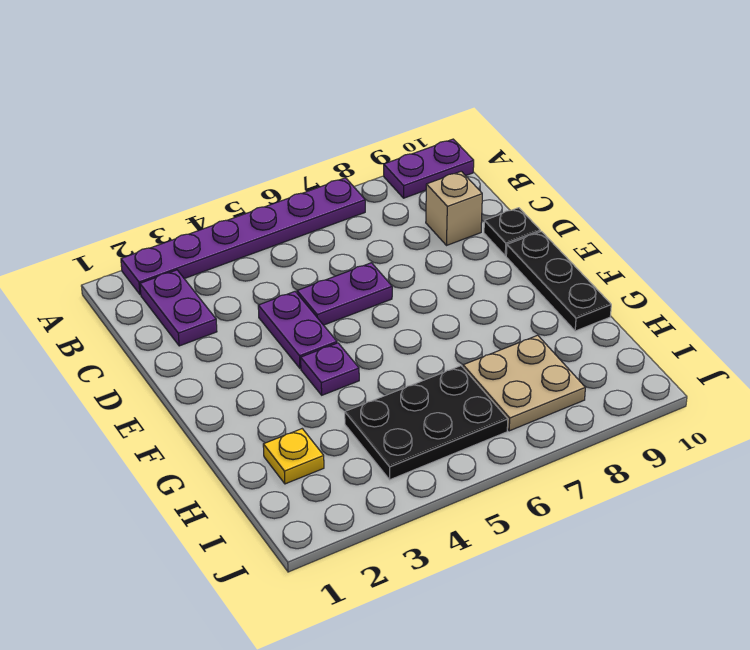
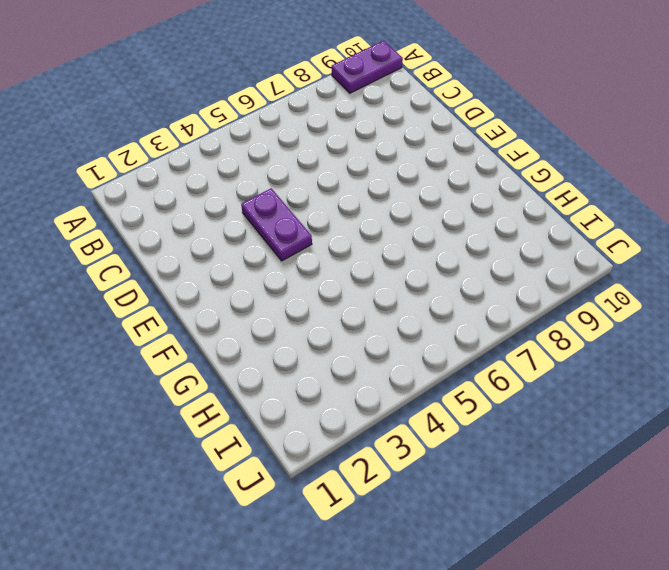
none -> purple 1x6 plate [121,178,365,295]
none -> purple 1x2 plate [140,270,217,346]
none -> tan 1x1 brick [426,171,482,246]

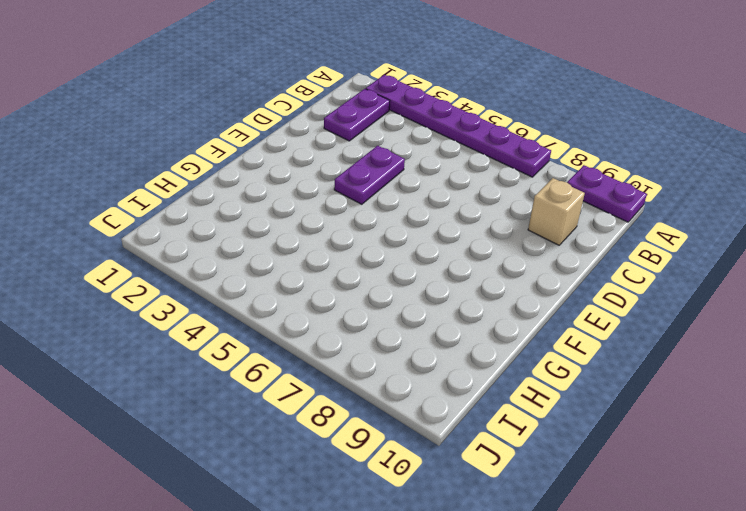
none -> purple 1x2 plate [297,263,392,325]
none -> black 1x1 plate [484,208,540,256]
none -> black 1x3 plate [506,232,611,331]

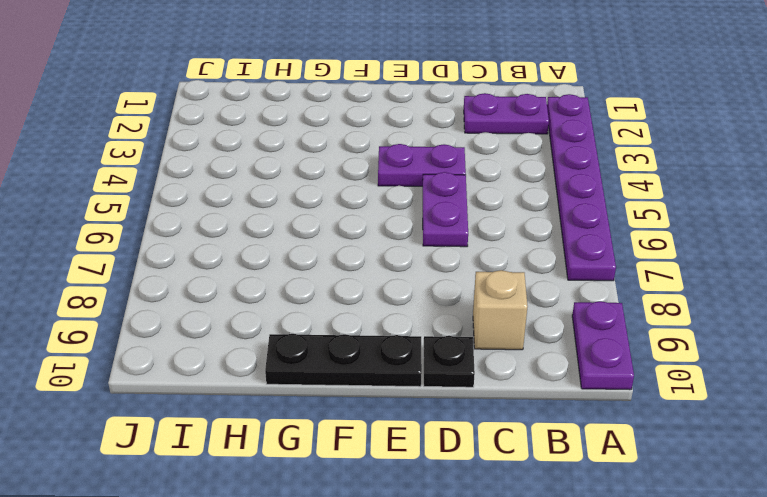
none -> purple 1x1 plate [301,343,359,395]
none -> yellow 1x1 plate [263,429,324,484]
none -> black 2x3 plate [345,366,508,480]

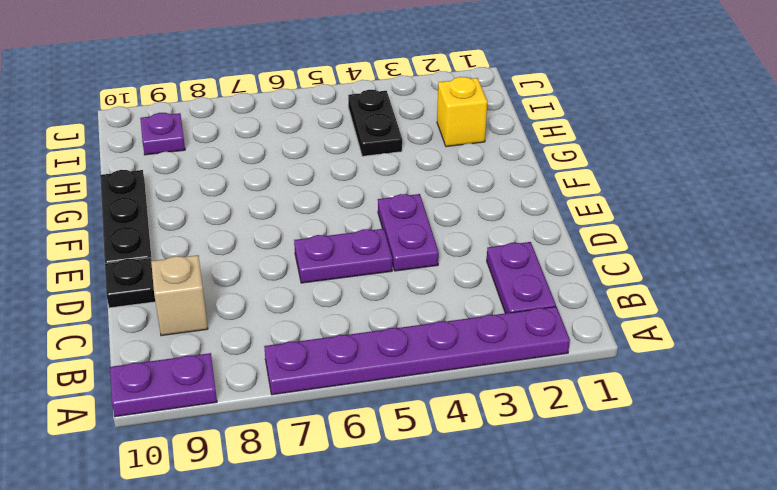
yellow 1x1 brick [437,77,487,147] -> yellow 1x1 plate [263,429,324,484]
black 1x2 plate [348,90,402,156] -> black 2x3 plate [345,366,508,480]
purple 1x1 plate [140,113,185,155] -> purple 1x1 plate moved to [301,343,359,395]
none -> tan 2x2 plate [463,335,585,431]

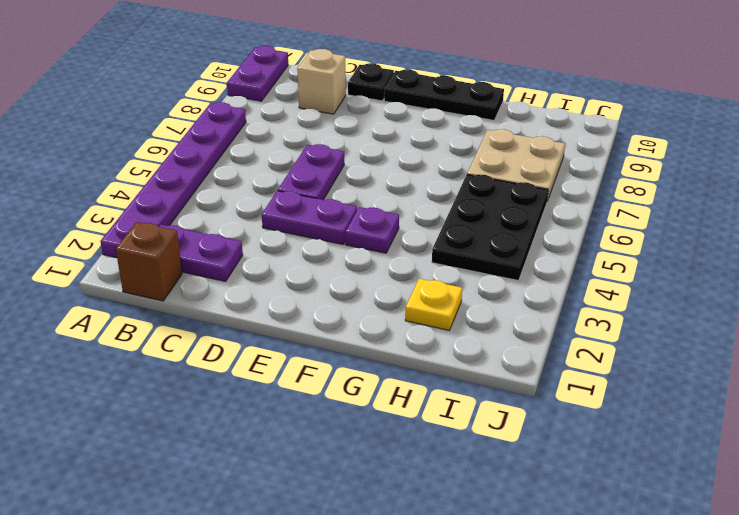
brown 1x1 brick [116,222,182,301] -> none

